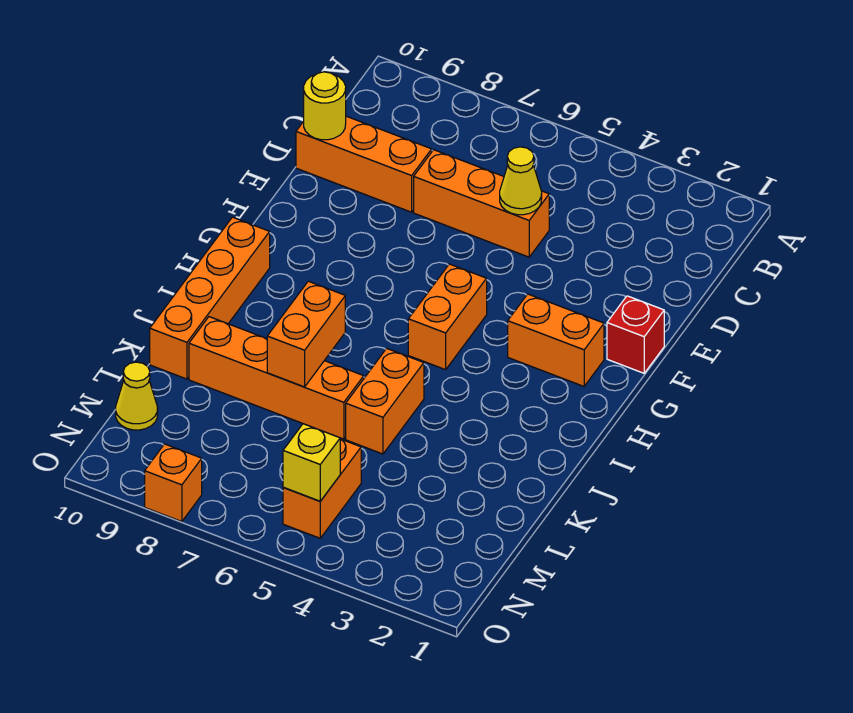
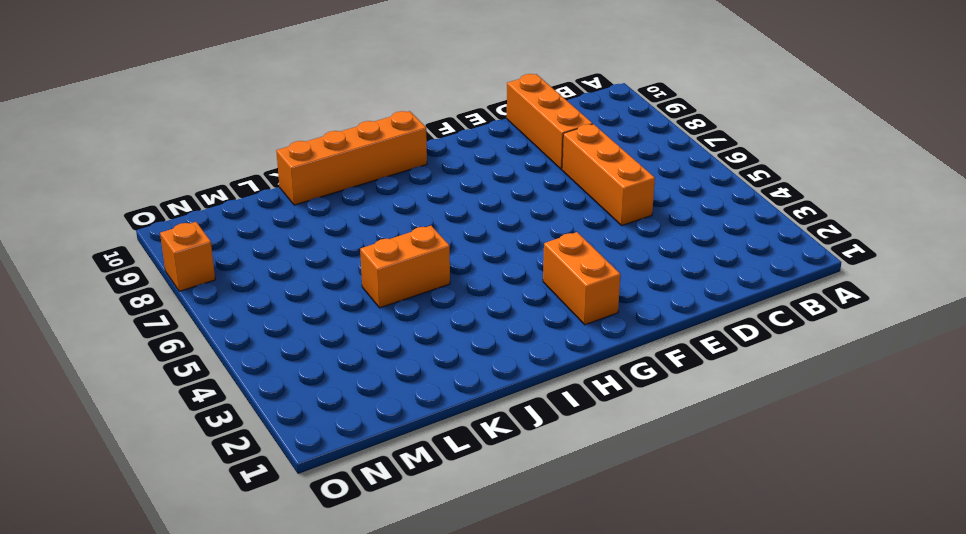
none -> red 1x1 brick [607,296,664,373]
none -> orange 1x2 brick [408,264,487,370]
none -> orange 1x4 brick [189,317,364,439]

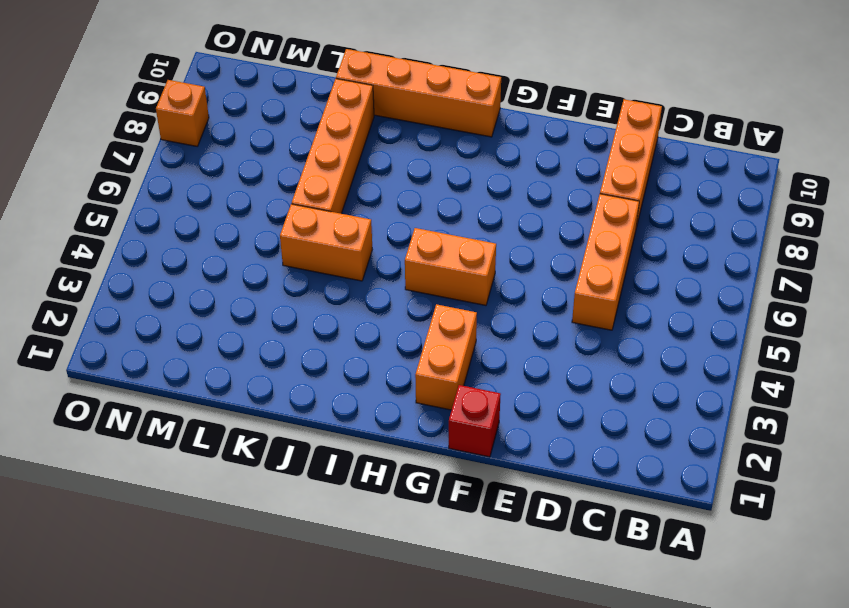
none -> orange 1x2 brick [283,439,361,538]
none -> yellow 1x1 cone [116,362,158,430]
none -> yellow 1x1 cone [500,147,542,215]

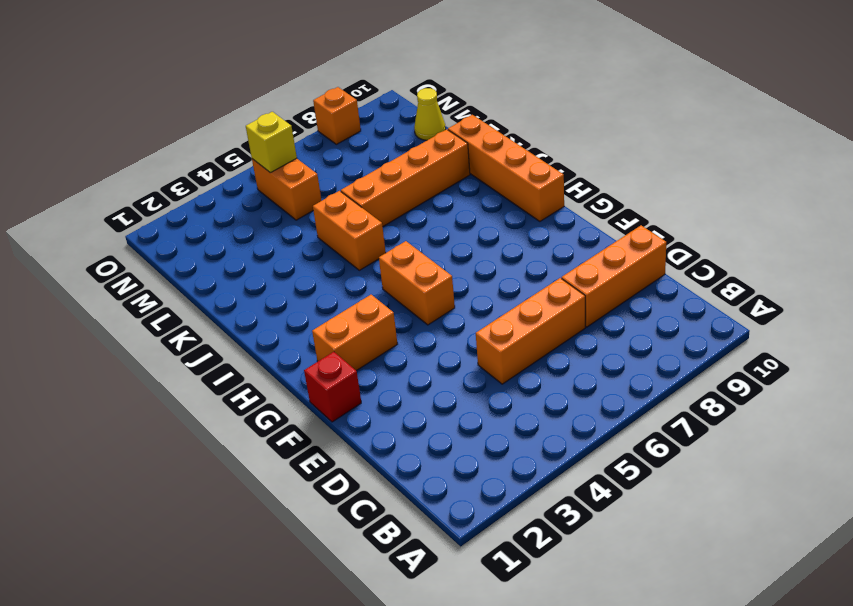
none -> yellow 1x1 cone [500,147,542,215]
none -> yellow 1x1 round brick [304,72,346,140]
none -> orange 1x2 brick [267,281,345,387]

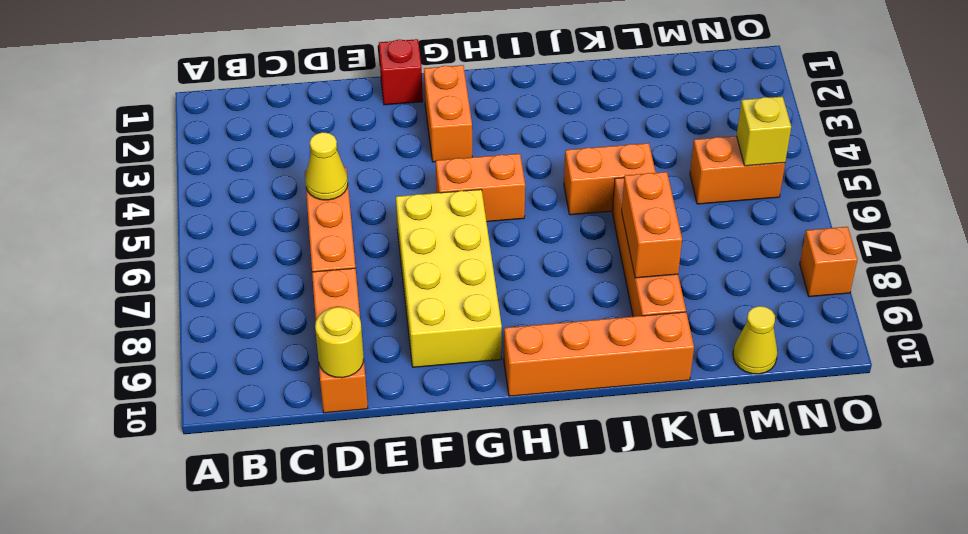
yellow 2x4 brick [396,189,502,367] -> none
orange 1x2 brick [622,172,682,278] -> orange 1x2 brick turned to [267,281,345,387]

